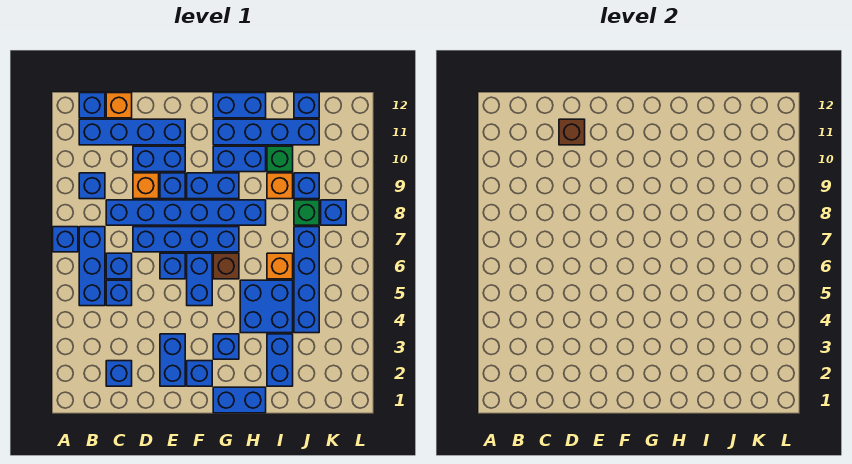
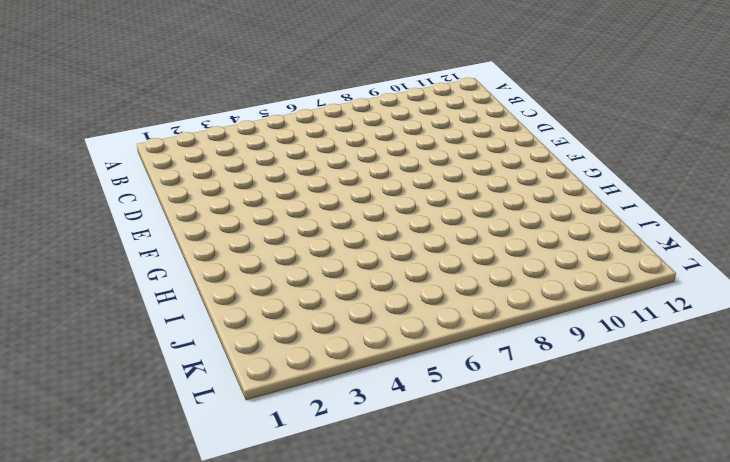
none -> blue 1x1 brick [53,227,78,252]
none -> blue 1x3 brick [79,227,105,306]
none -> blue 1x1 brick [79,173,105,199]
none -> blue 1x4 brick [79,119,185,145]

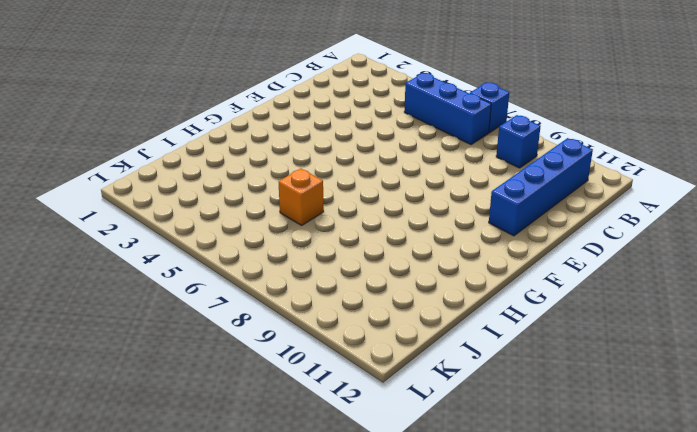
none -> blue 1x1 brick [79,93,105,118]
none -> blue 1x1 brick [106,361,132,386]
none -> blue 1x1 brick [106,280,132,306]
none -> blue 1x1 brick [106,253,132,279]

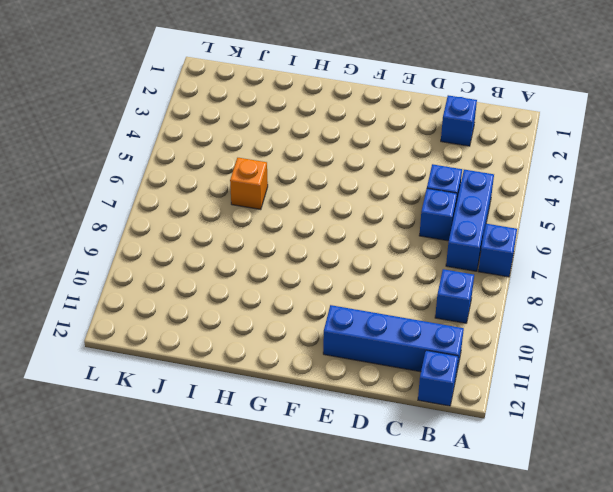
none -> blue 1x6 brick [106,200,266,225]
none -> orange 1x1 brick [106,93,132,118]
none -> blue 1x4 brick [133,227,239,252]
none -> orange 1x1 brick [133,173,159,199]

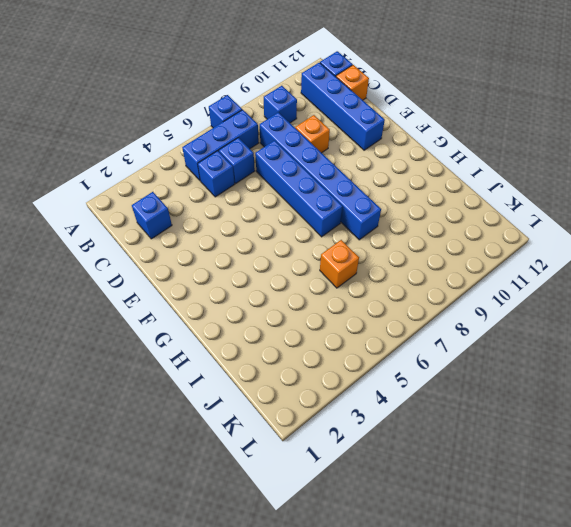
none -> blue 1x2 brick [133,146,185,172]
none -> blue 1x2 brick [160,334,185,386]
none -> blue 1x1 brick [160,253,185,279]
none -> blue 1x1 brick [160,173,185,199]

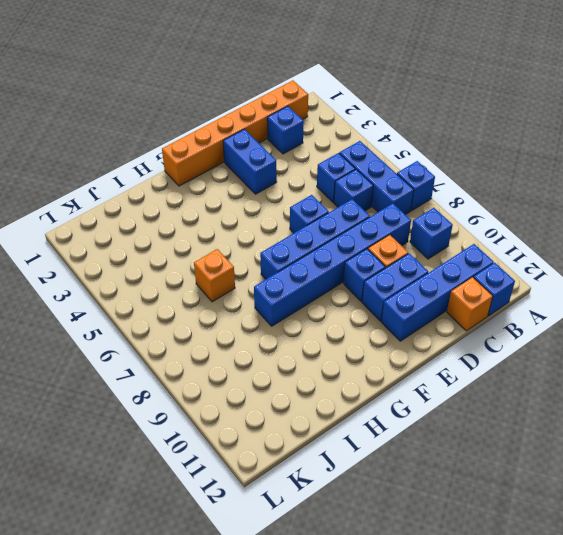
orange 1x6 brick [162,80,308,186] -> blue 1x2 brick [213,387,266,413]
none -> blue 1x1 brick [187,361,212,386]
none -> blue 1x2 brick [187,253,212,306]
none -> blue 1x2 brick [187,173,239,199]
none -> blue 1x1 brick [213,334,239,359]

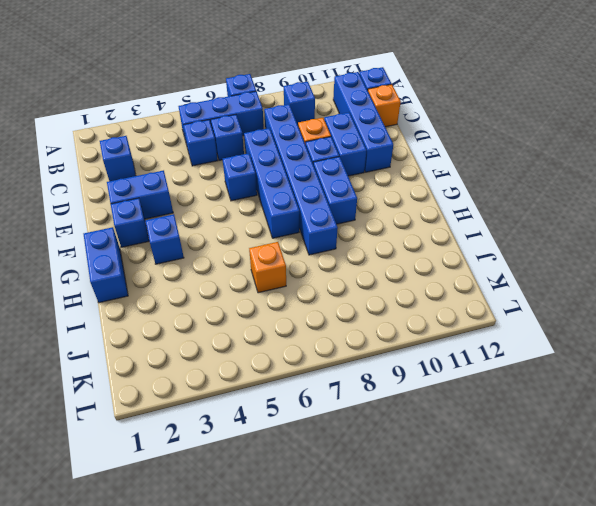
none -> blue 1x2 brick [187,253,212,306]
none -> brown 1x1 brick [213,253,239,279]
none -> blue 1x2 brick [213,146,266,172]
none -> blue 1x4 brick [213,119,319,145]

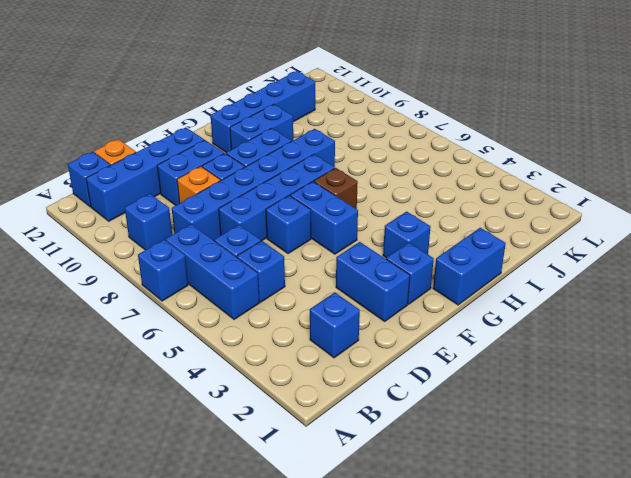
none -> blue 1x2 brick [213,93,266,118]
none -> blue 2x2 brick [240,280,293,333]
none -> blue 1x2 brick [267,334,293,386]
none -> orange 1x1 brick [267,253,293,279]

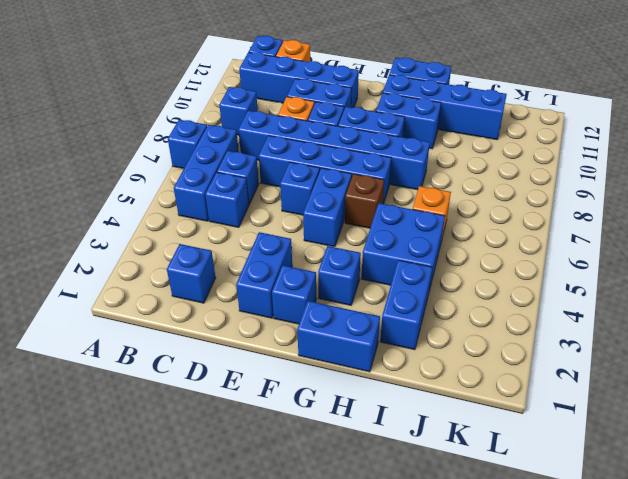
none -> orange 1x1 brick [267,173,293,199]
none -> green 1x1 brick [267,146,293,172]
none -> blue 1x4 brick [294,227,319,333]
none -> green 1x1 brick [294,200,319,225]

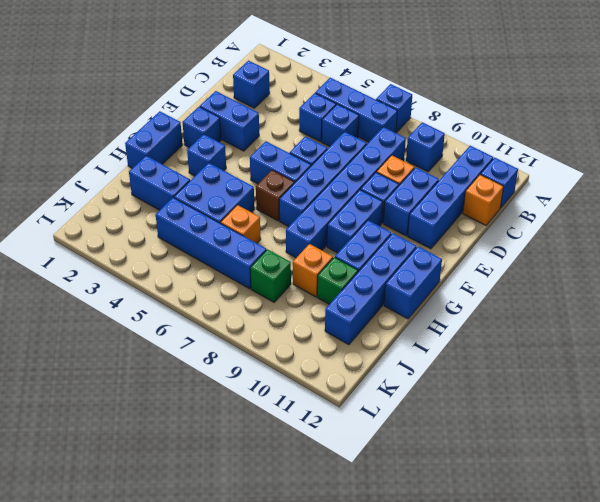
none -> blue 1x1 brick [294,173,319,199]
none -> blue 1x1 brick [294,93,319,118]
none -> blue 1x1 brick [321,200,346,225]
none -> brown 1x1 brick [559,119,585,145]

